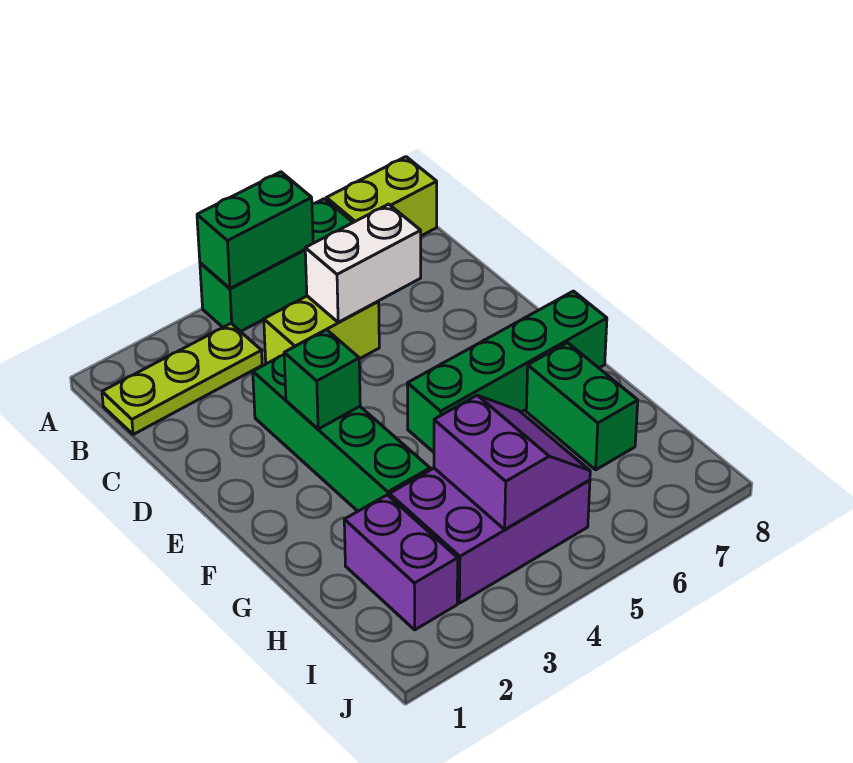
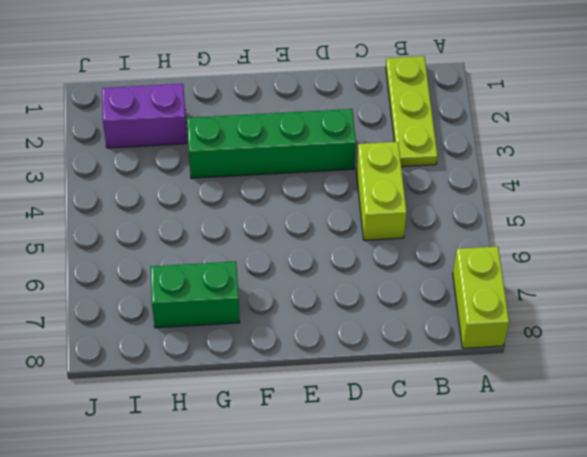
none -> green 1x3 brick [200,199,353,332]
none -> green 1x4 brick [407,291,607,452]
none -> purple 2x3 brick [389,468,590,603]

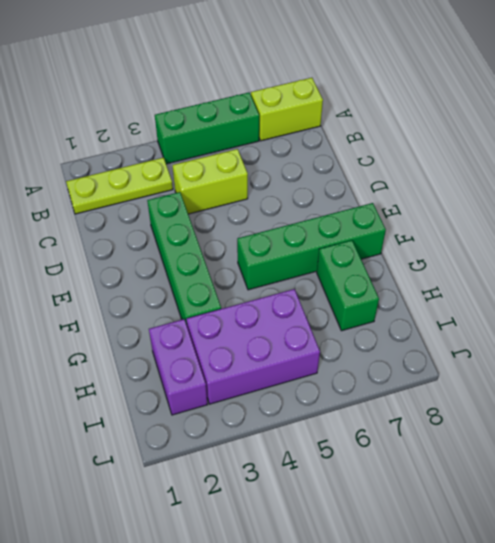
none -> green 1x2 brick [197,172,313,288]
none -> white 1x2 brick [305,204,421,322]
none -> green 1x1 brick [284,330,360,429]

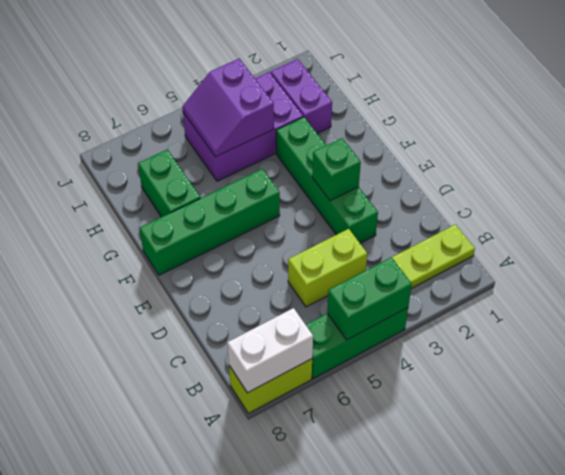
white 1x2 brick [227,308,313,393] -> white 1x2 brick moved to [305,204,421,322]

